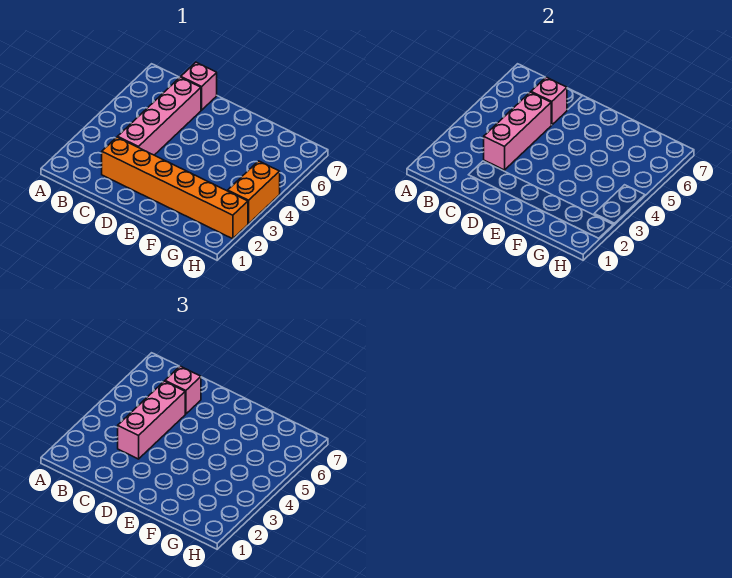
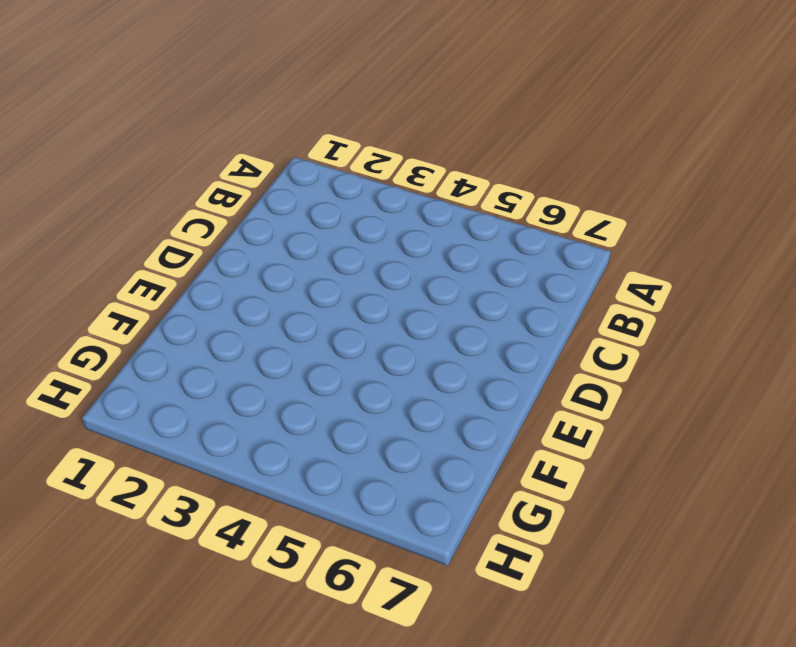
none -> orange 1x6 brick [102,137,248,239]
none -> pink 1x4 brick [118,77,201,155]

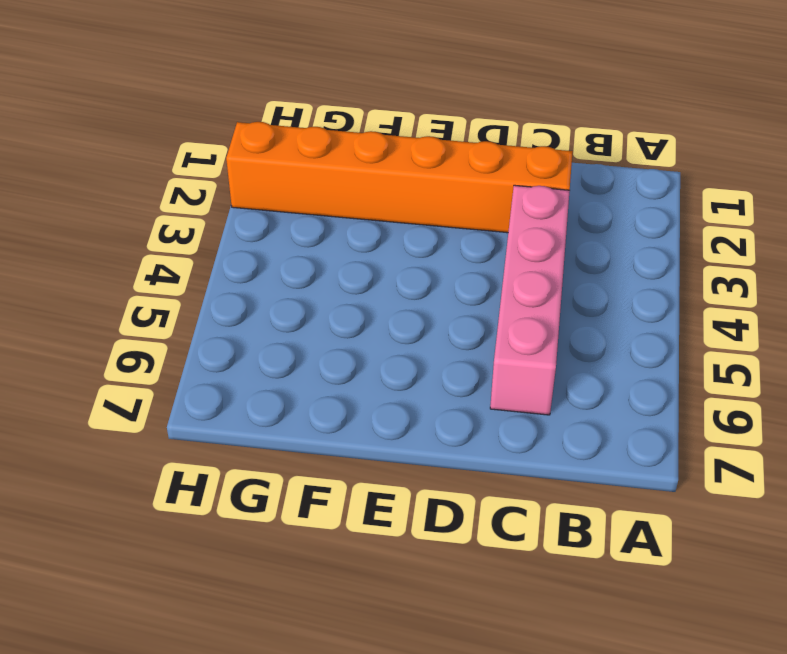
none -> pink 1x1 brick [181,62,217,110]
none -> orange 1x2 brick [228,161,280,224]

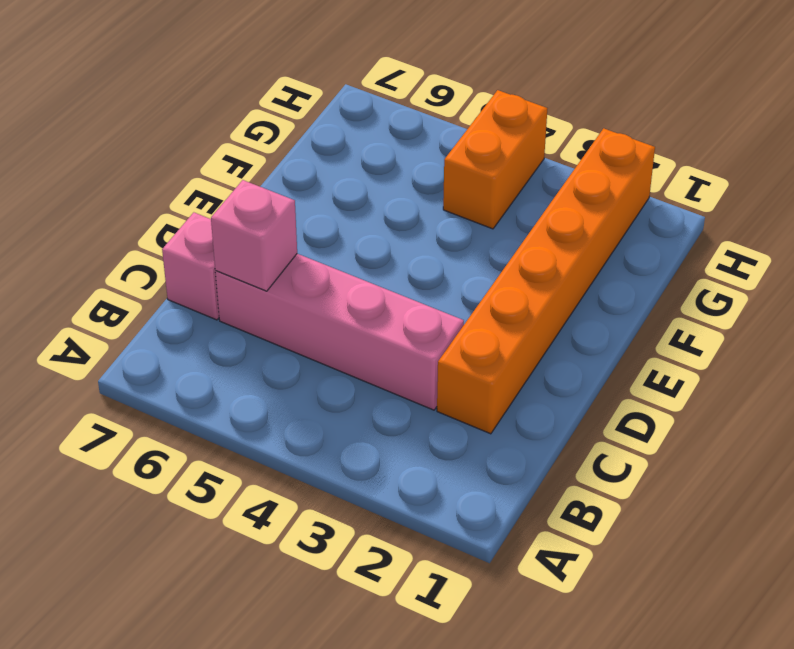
orange 1x2 brick [443,90,547,229] -> orange 1x2 brick turned to [228,161,280,224]
none -> pink 1x3 brick [484,92,551,170]
none -> pink 1x3 brick [118,381,185,459]

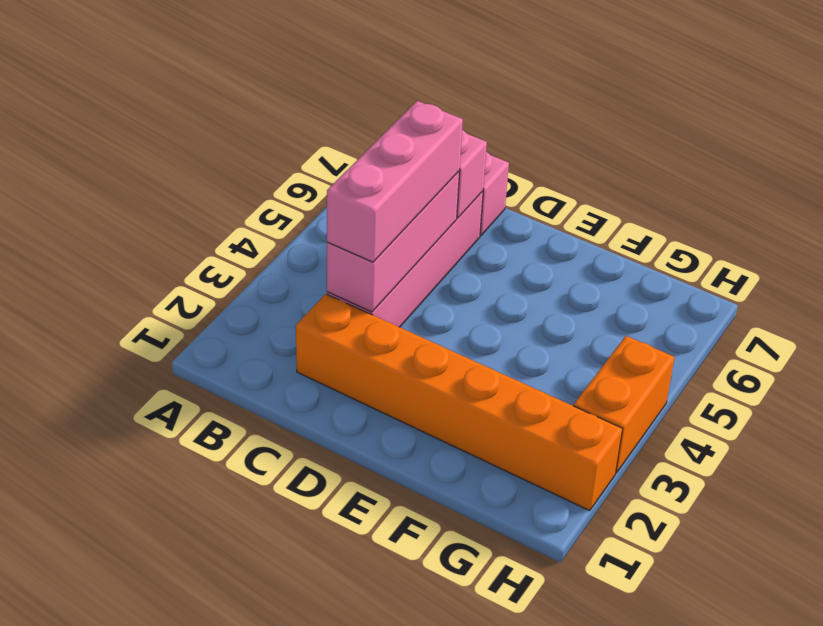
none -> pink 1x1 brick [165,366,201,414]

